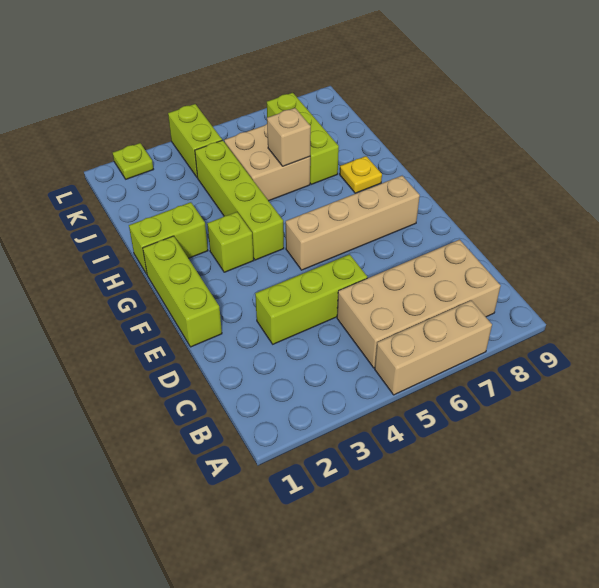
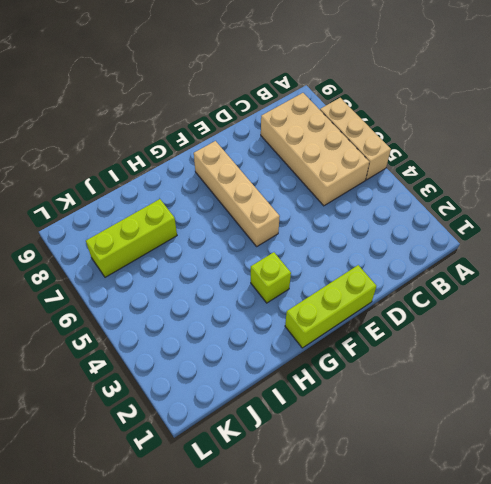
none -> lime 1x3 brick [255,254,367,344]
none -> lime 1x4 brick [195,140,284,260]
none -> lime 1x2 brick [129,202,208,274]

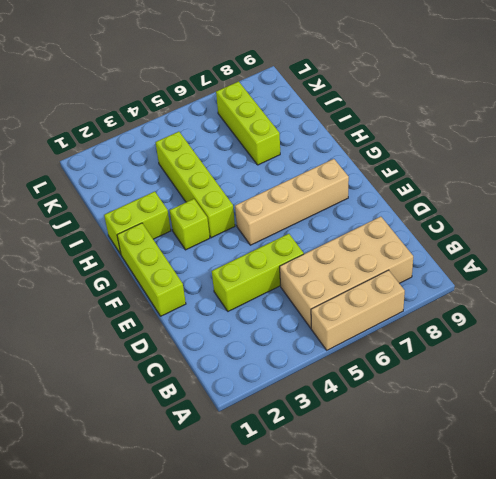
none -> yellow 1x1 plate [340,156,382,193]
none -> tan 2x2 brick [224,124,310,201]
none -> lime 1x2 brick [168,104,222,177]

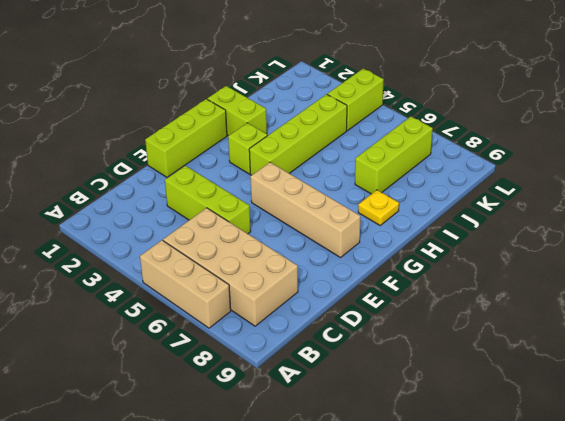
none -> tan 2x2 brick [224,124,310,201]
none -> lime 1x1 plate [113,143,154,179]
none -> tan 1x1 brick [267,108,311,166]

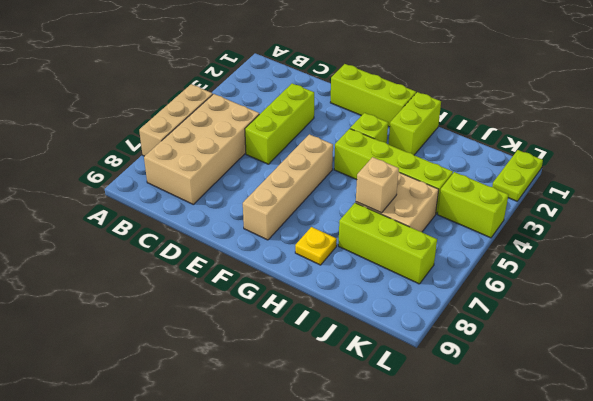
lime 1x2 plate [492,150,543,201] -> lime 1x1 plate [113,143,154,179]

